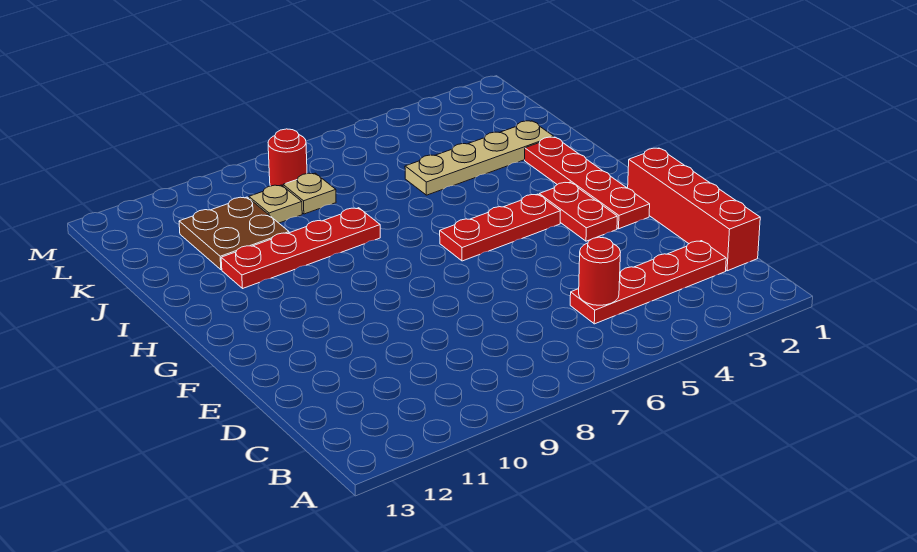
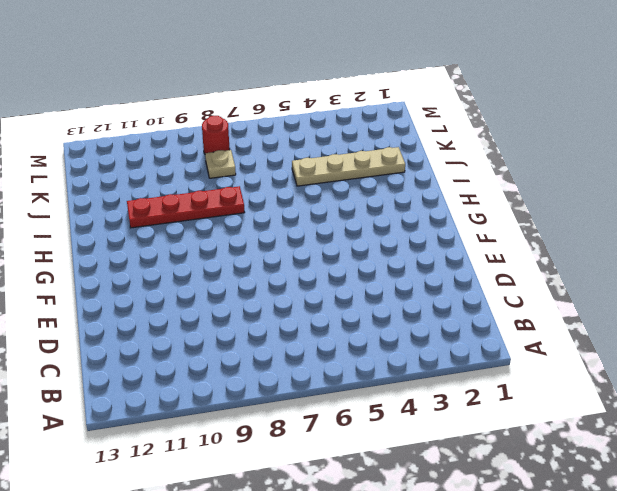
none -> red 1x4 brick [628,148,760,271]
none -> red 1x4 plate [570,241,726,324]
none -> red 1x4 plate [525,137,650,229]

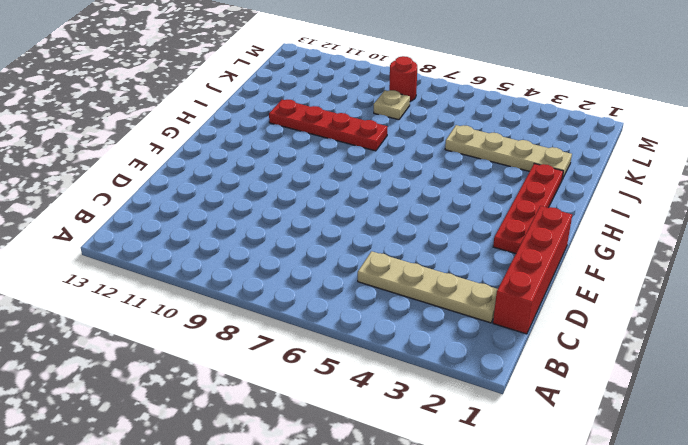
tan 1x4 plate [358,251,498,323] -> red 1x4 plate [570,241,726,324]
none -> red 1x2 plate [539,182,617,241]
none -> red 1x3 plate [440,194,560,261]
none -> brown 2x2 plate [179,197,289,270]

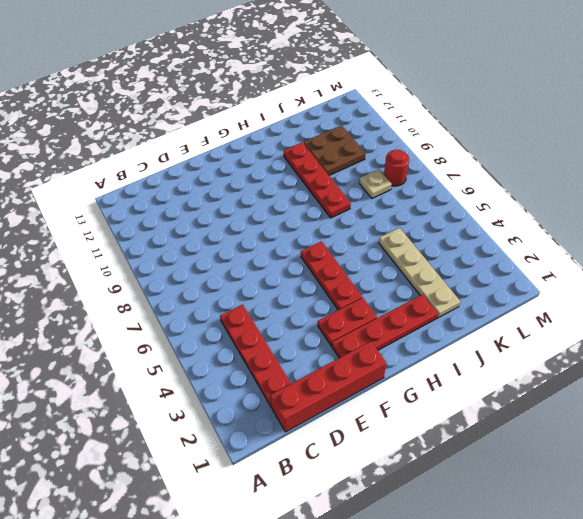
none -> tan 1x1 plate [249,185,302,223]
none -> red 1x1 round brick [579,237,620,305]

